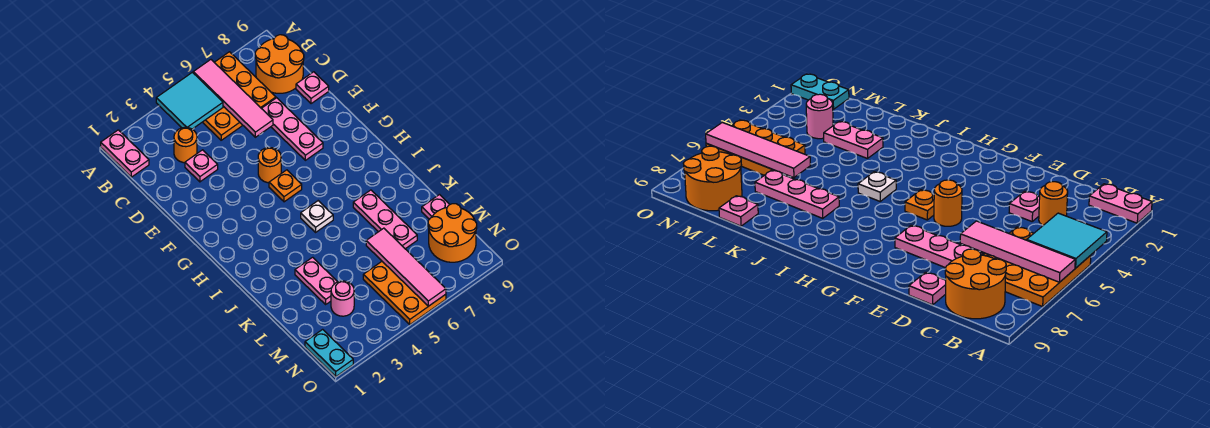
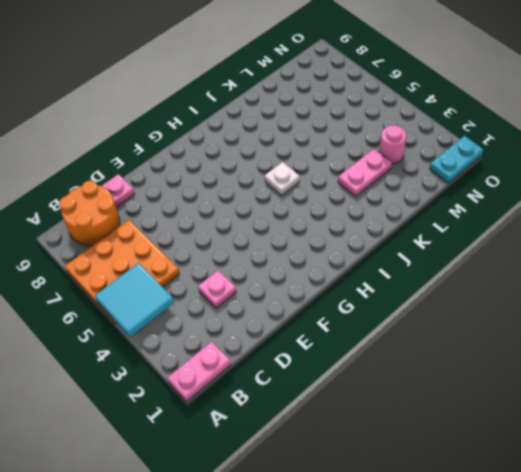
none -> orange 1x1 round brick [174,127,197,163]
none -> pink 1x3 plate [261,98,323,160]
none -> orange 1x1 round brick [258,148,281,183]

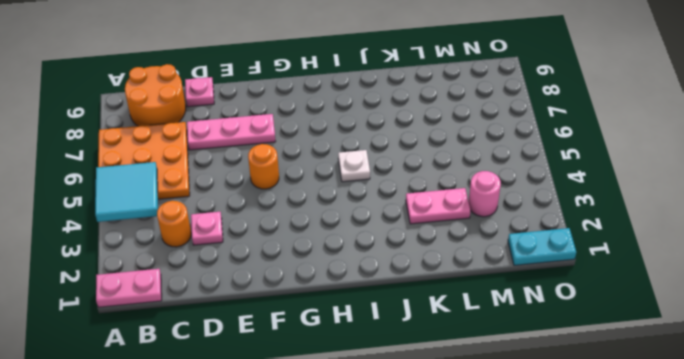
none -> orange 1x1 plate [269,170,302,202]
none -> pink 1x3 plate [353,190,417,249]
none -> pink 1x1 plate [422,195,450,219]

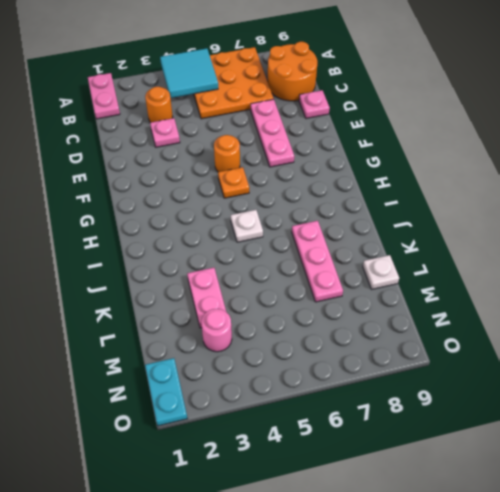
white 1x1 plate [363,255,399,289] -> pink 1x1 plate [422,195,450,219]
none -> orange 2x3 plate [363,262,446,325]
none -> orange 2x2 round brick [428,204,477,262]
none -> pink 1x4 tile [193,60,273,137]

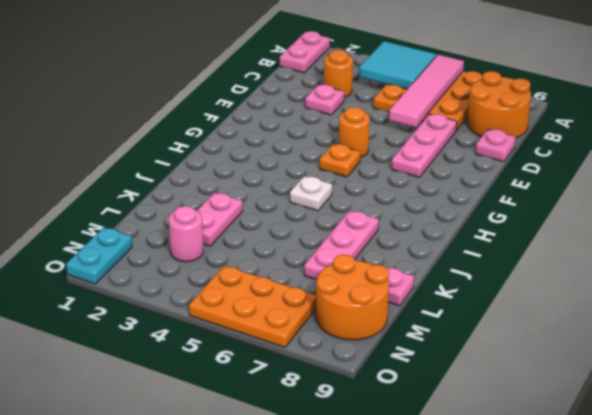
orange 2x3 plate [189,266,316,347] -> orange 2x3 plate turned to [363,262,446,325]
none -> pink 1x4 tile [366,228,446,306]

